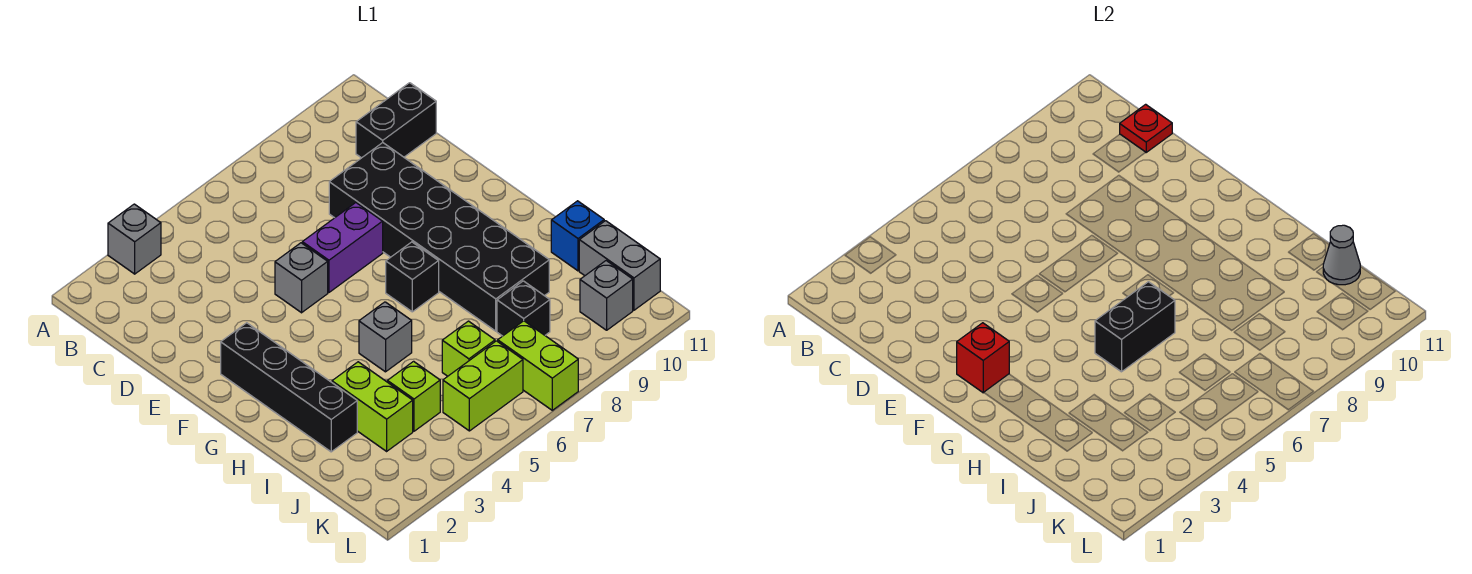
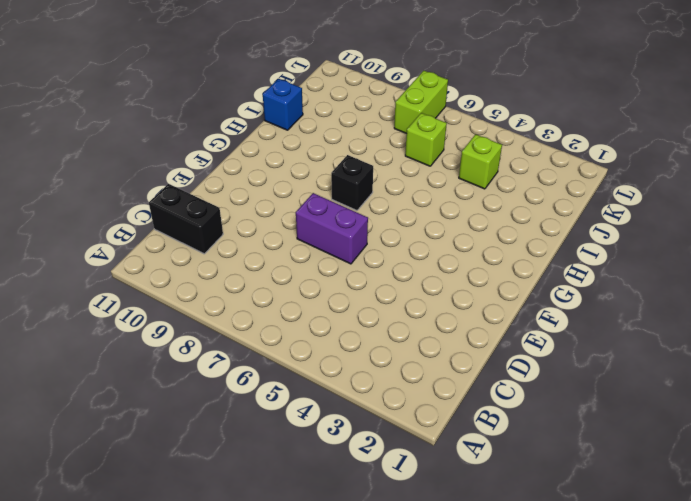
none -> grey 1x1 brick [108,204,161,274]
none -> black 2x6 brick [329,143,549,331]
none -> grey 1x1 brick [275,243,328,313]

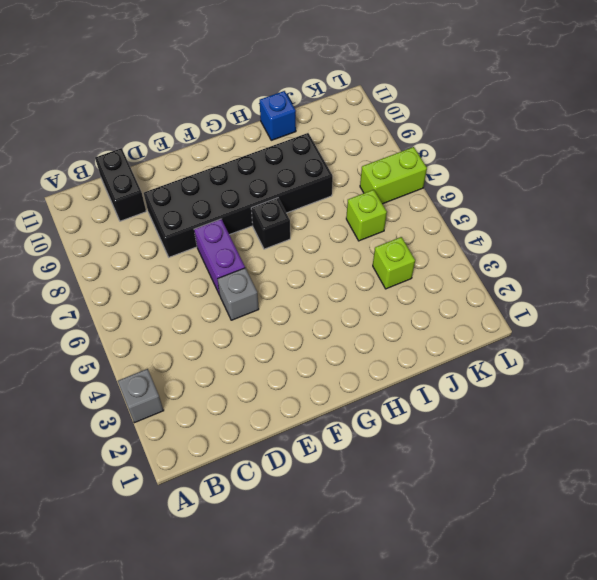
none -> black 1x4 brick [221,323,357,452]
none -> grey 1x1 brick [359,302,412,372]
none -> lime 1x2 brick [332,362,413,451]

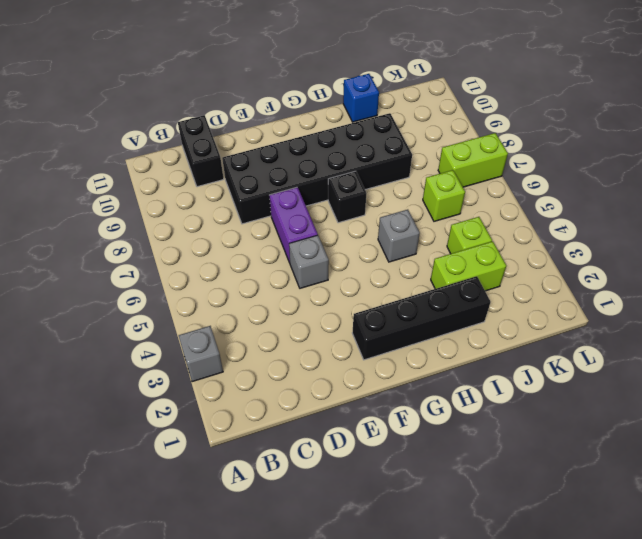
none -> black 1x1 brick [497,281,550,336]
none -> grey 1x2 brick [579,221,660,310]
none -> lime 1x2 brick [443,341,523,431]

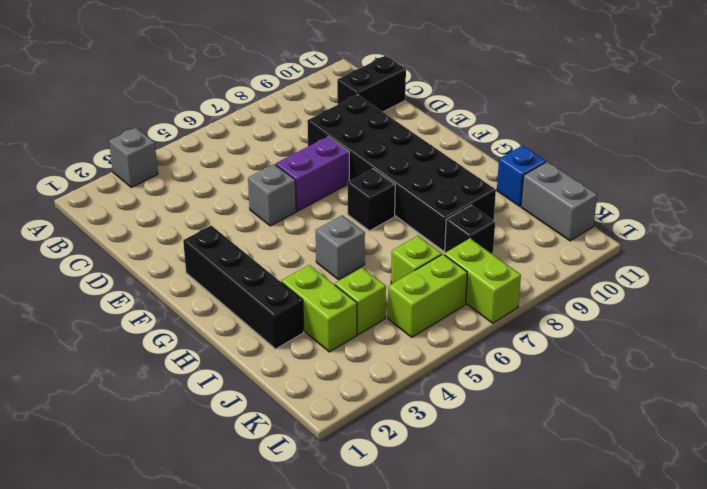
none -> grey 1x1 brick [580,261,633,330]
none -> red 1x1 plate [1120,104,1172,152]
none -> red 1x1 brick [957,323,1009,393]

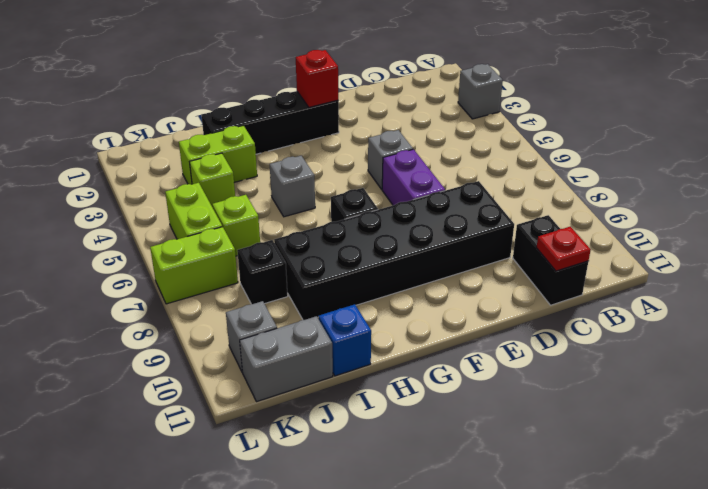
none -> black 1x2 brick [1095,282,1175,372]
none -> grey 1x1 cone [1323,225,1360,285]

